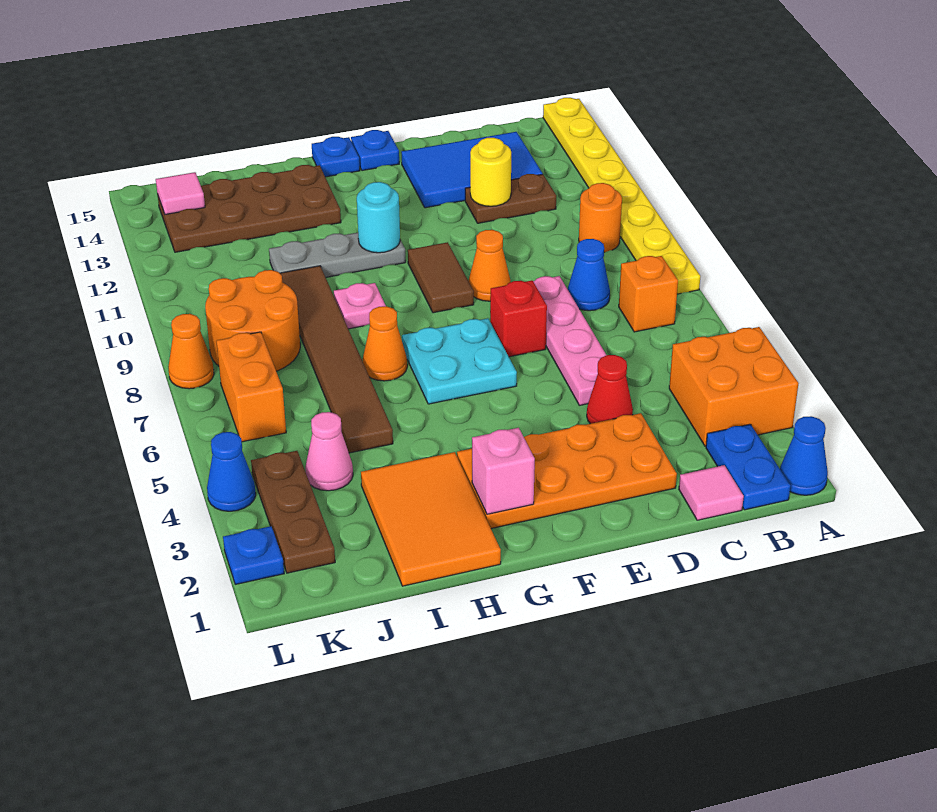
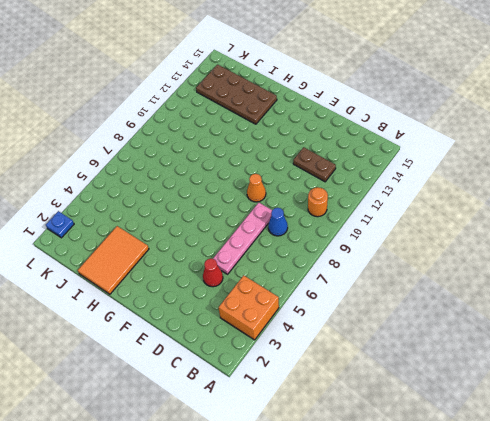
none -> blue 1x1 cone [780,416,828,495]
none -> yellow 1x8 plate [543,98,700,294]
none -> blue 1x2 plate [706,424,791,510]
none -> orange 1x1 brick [619,256,678,332]

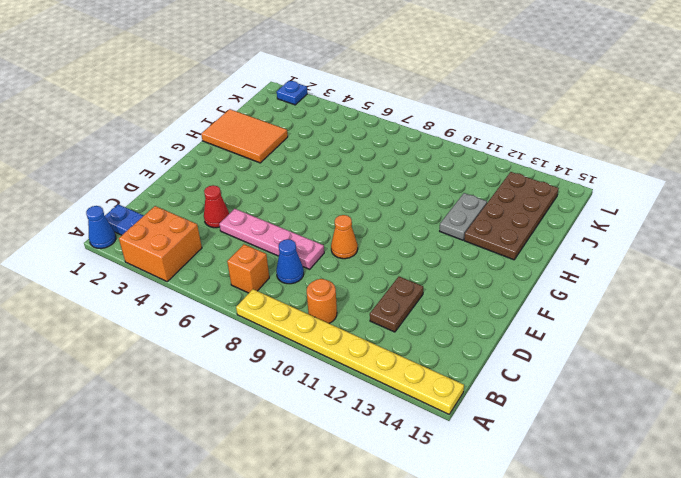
grey 1x2 plate [440,193,487,240] -> none
none -> pink 1x1 tile [679,465,744,520]
none -> blue 2x3 tile [401,132,543,208]
none -> orange 2x4 plate [457,413,677,529]
none -> red 1x1 brick [490,281,547,357]

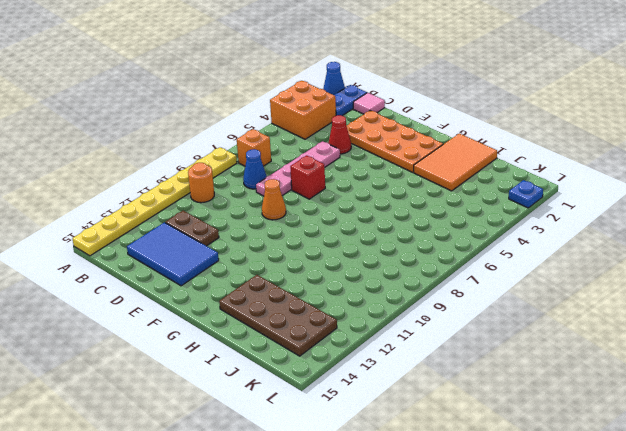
none -> cyan 2x2 plate [402,318,517,404]
none -> brown 1x2 tile [408,242,474,313]
none -> blue 1x1 plate [351,130,399,171]
none -> grey 1x3 plate [269,233,406,277]

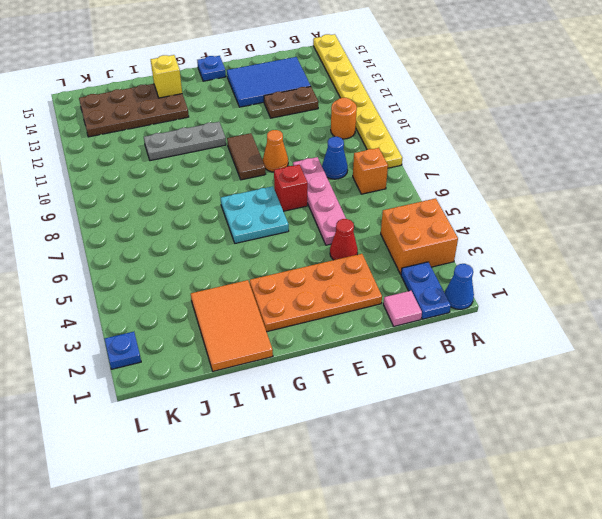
yellow 1x1 brick [151,55,182,98] -> none
none -> blue 1x1 plate [312,137,360,177]
none -> orange 1x1 cone [362,306,407,381]
none -> pink 1x1 plate [334,283,386,329]
none -> brown 1x6 tile [280,266,393,453]

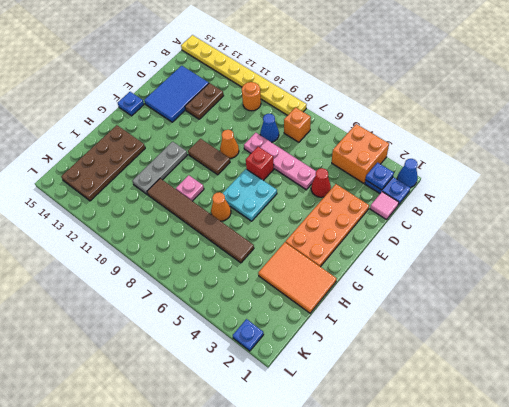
blue 1x1 plate [365,163,394,190] -> blue 1x1 plate moved to [312,137,360,177]
none -> pink 1x1 cone [305,412,353,491]
none -> orange 2x2 round brick [205,270,300,371]
none -> brown 1x3 plate [251,451,335,573]
none -> orange 1x2 brick [216,332,286,442]

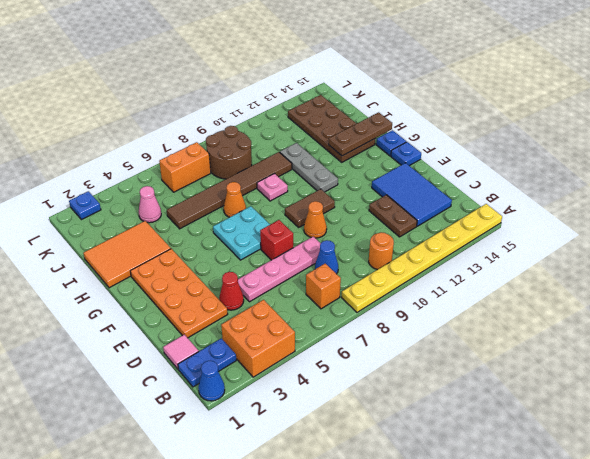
brown 1x3 plate [329,112,392,156] -> brown 1x3 plate moved to [251,451,335,573]
brown 2x2 round brick [206,126,252,179] -> orange 2x2 round brick [205,270,300,371]
none -> blue 1x1 cone [207,432,256,511]
none -> orange 1x1 cone [168,314,214,389]
none -> yellow 1x1 round brick [470,138,511,206]
none -> pink 1x1 brick [472,428,535,514]

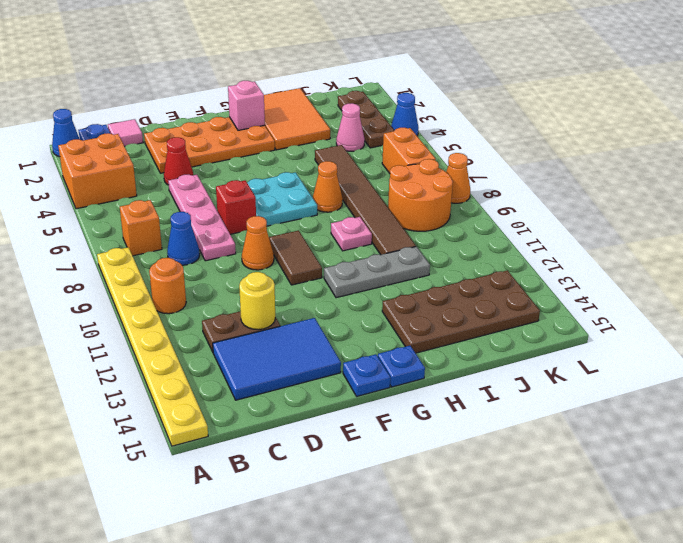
none -> blue 1x1 plate [223,526,284,584]
none -> cyan 1x1 round brick [357,182,400,253]
none -> pink 1x1 tile [156,172,205,214]

